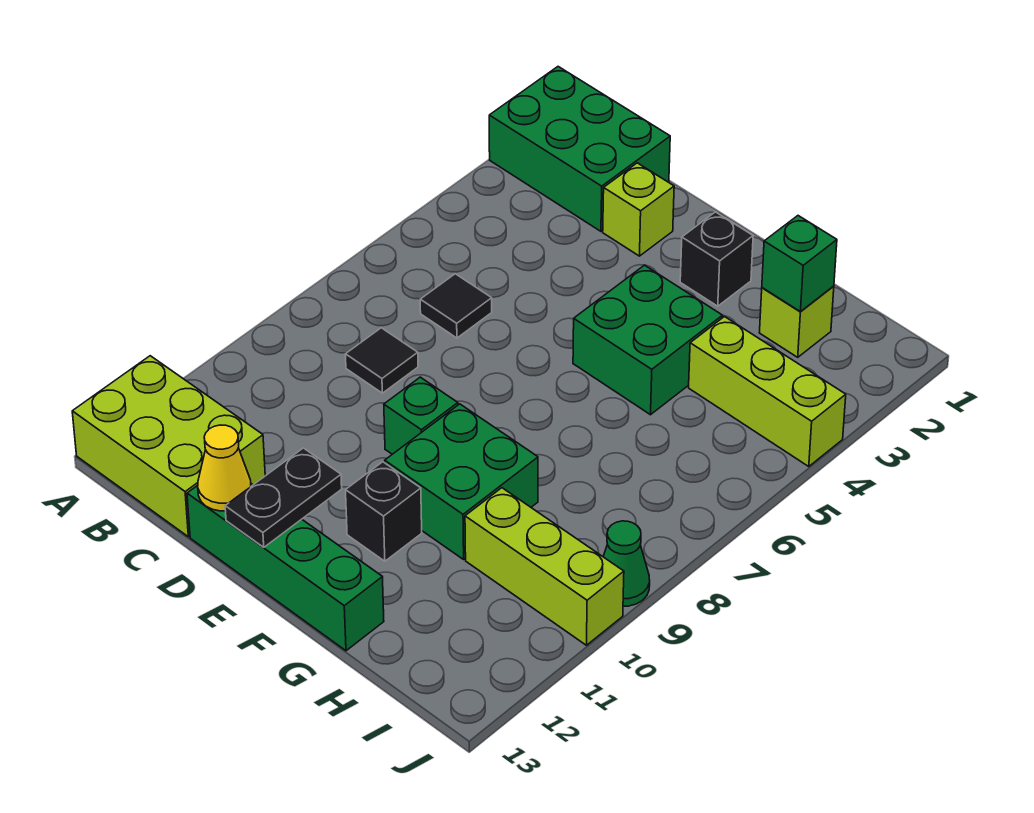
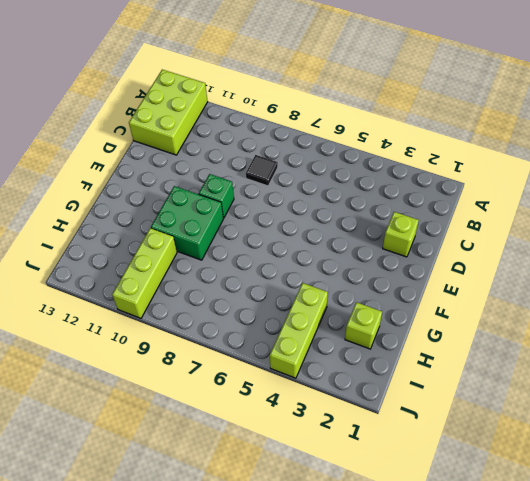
none -> green 2x3 brick [489,67,670,231]
none -> black 1x1 tile [420,274,492,338]
none -> green 1x4 brick [187,484,384,651]

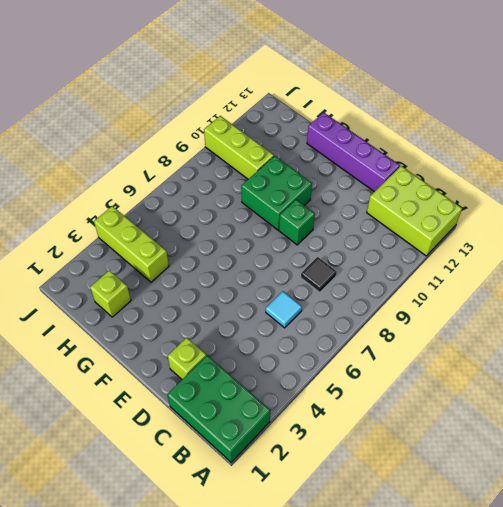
cyan 1x1 tile [266,291,302,328] -> black 1x1 tile [420,274,492,338]
purple 1x4 brick [307,112,400,192] -> green 1x4 brick [187,484,384,651]
none -> black 1x1 brick [680,212,753,306]
none -> green 2x2 brick [573,265,723,415]
none -> black 1x1 brick [346,462,422,561]

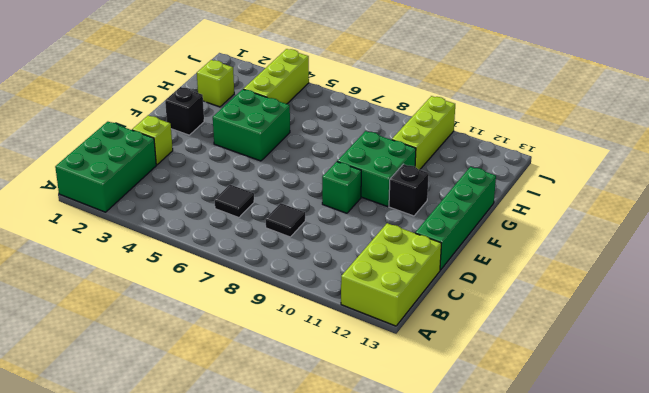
none -> green 1x1 cone [603,521,650,606]
none -> yellow 1x1 cone [198,425,251,511]
none -> black 1x2 plate [225,448,342,547]

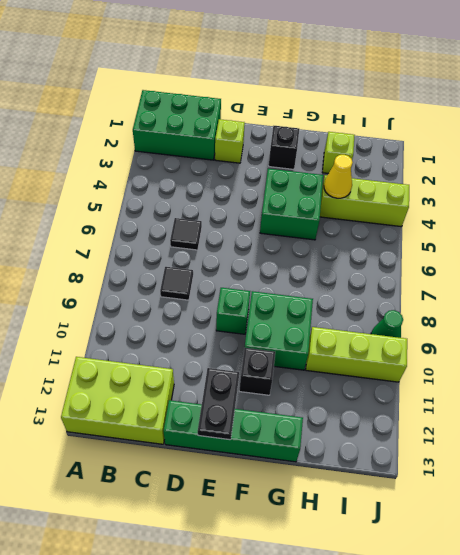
yellow 1x1 cone [324,155,353,198] -> yellow 1x1 cone moved to [198,425,251,511]
none -> green 1x1 brick [762,216,837,312]

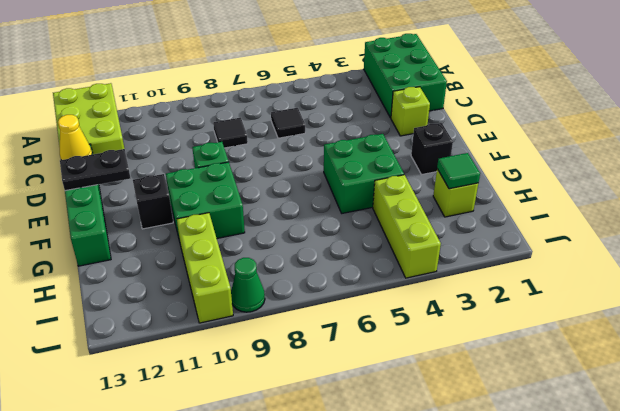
green 1x1 tile [437,153,480,189] -> green 1x1 brick [762,216,837,312]

